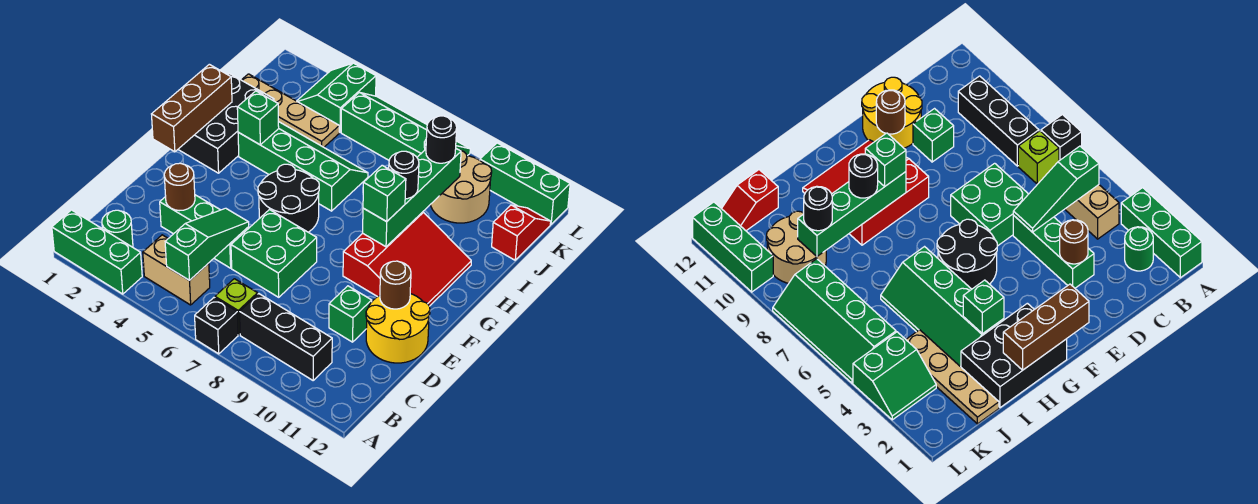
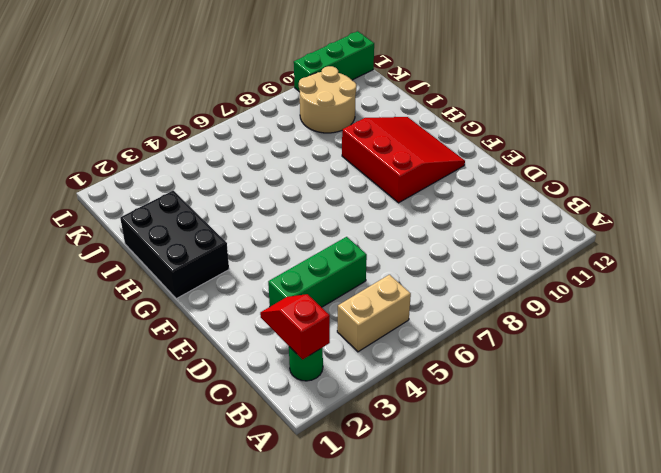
red 1x2 slope [260,294,330,360] -> red 1x2 slope moved to [492,205,551,260]
none -> green 1x3 brick [52,210,142,294]
none -> black 1x1 brick [195,298,238,354]
none -> lime 1x1 brick [215,279,258,335]

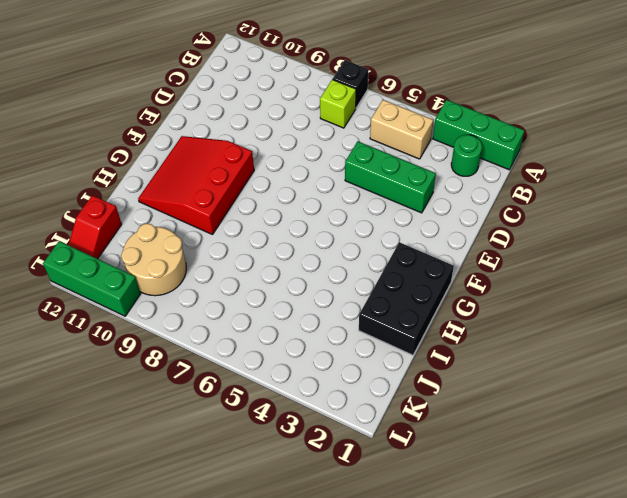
none -> black 1x3 brick [240,294,332,380]
none -> green 2x2 brick [231,210,317,297]
none -> green 1x1 brick [329,286,372,342]

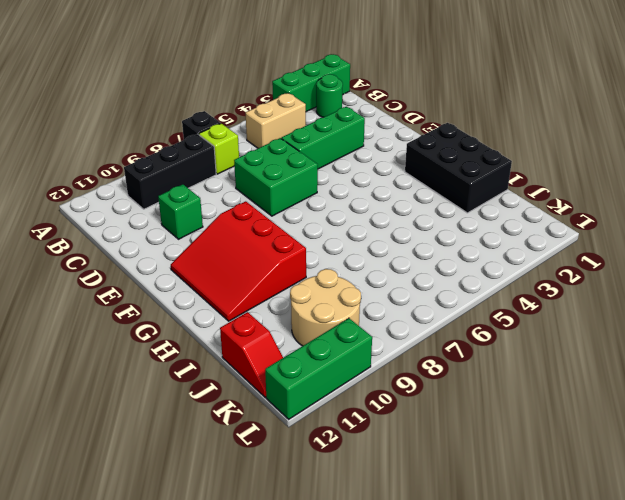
none -> yellow 2x2 round brick [366,294,430,363]
none -> black 2x2 round brick [258,164,319,232]
none -> green 2x4 slope [238,121,368,211]

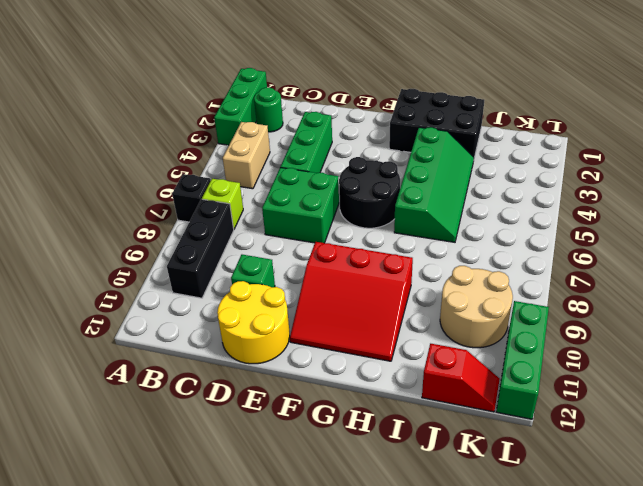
none -> tan 1x4 plate [242,74,339,147]
none -> green 2x2 slope [297,63,376,132]
none -> green 2x4 slope [341,92,470,160]

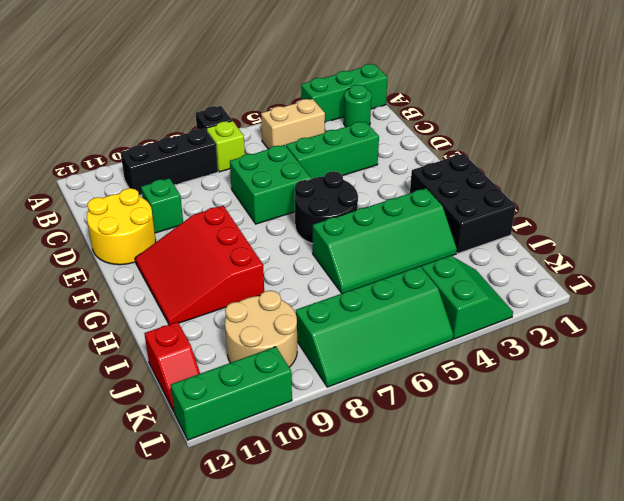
none -> tan 1x4 plate [242,74,339,147]
none -> green 1x3 slope [165,208,249,280]
none -> brown 1x1 round brick [164,163,195,211]

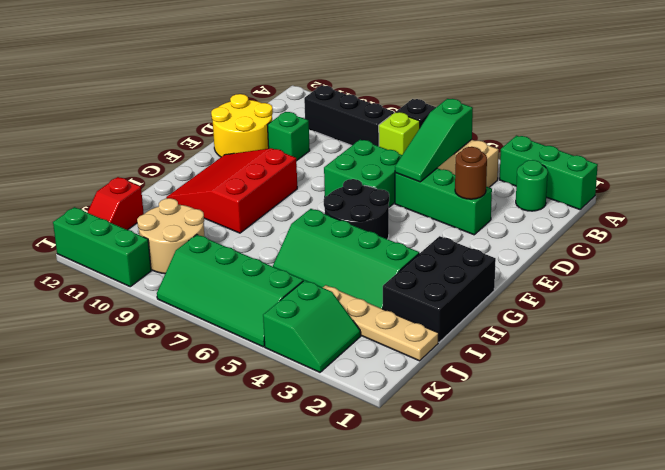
none -> brown 1x1 round brick [380,261,411,309]
none -> brown 1x3 brick [152,64,232,152]
none -> green 1x4 brick [363,149,461,247]

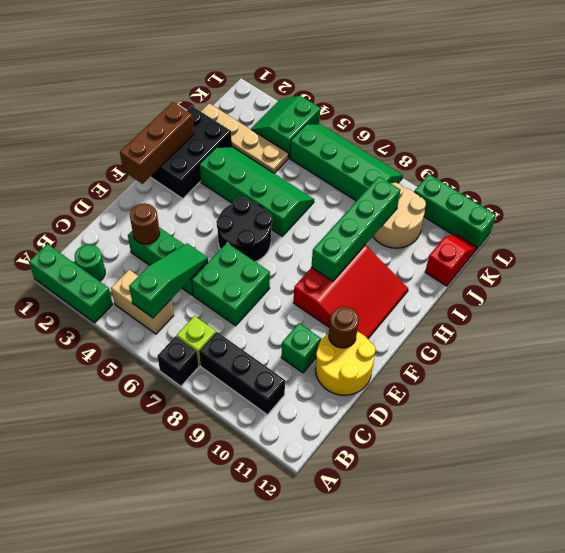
none -> green 1x1 brick [237,91,279,145]
none -> green 1x1 brick [363,165,406,222]
none -> black 1x1 round brick [389,151,419,199]

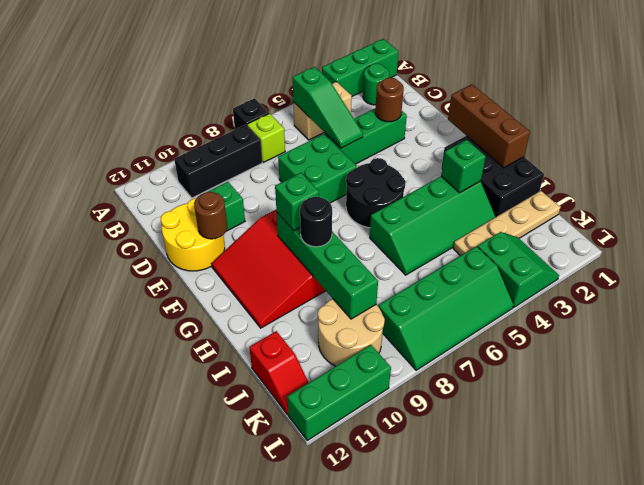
none -> black 1x1 round brick [426,116,457,163]

